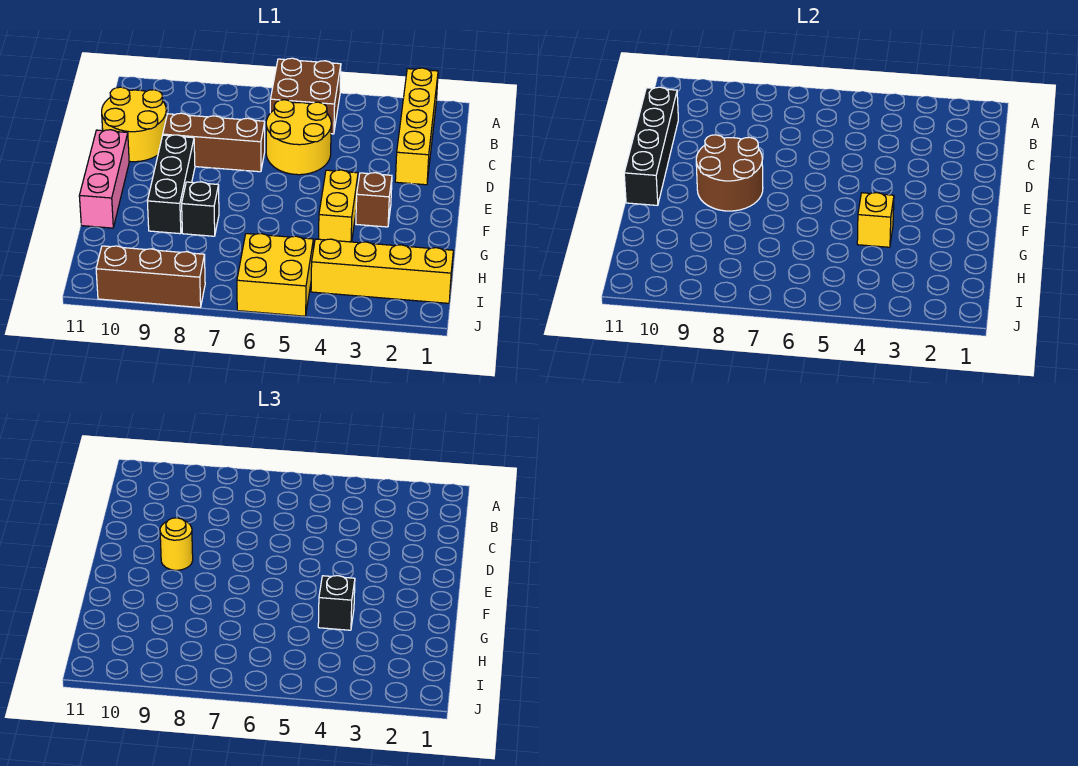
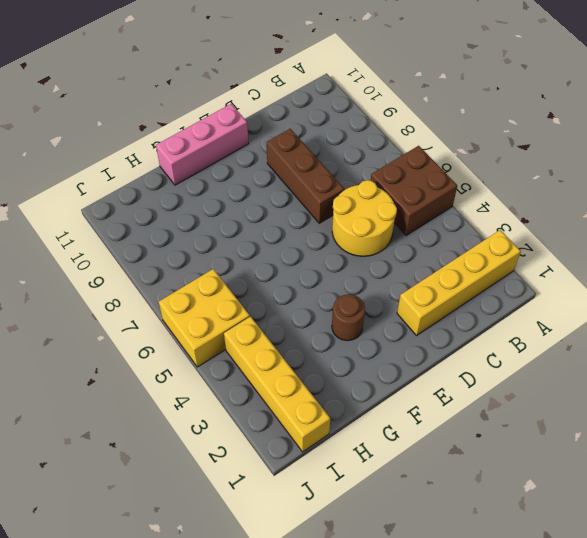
brown 1x1 round brick [332,294,365,341] -> brown 1x1 brick [356,173,392,227]
none -> yellow 2x2 round brick [102,87,167,162]
none -> black 1x3 brick [147,135,195,234]
none -> yellow 1x2 brick [319,170,358,242]

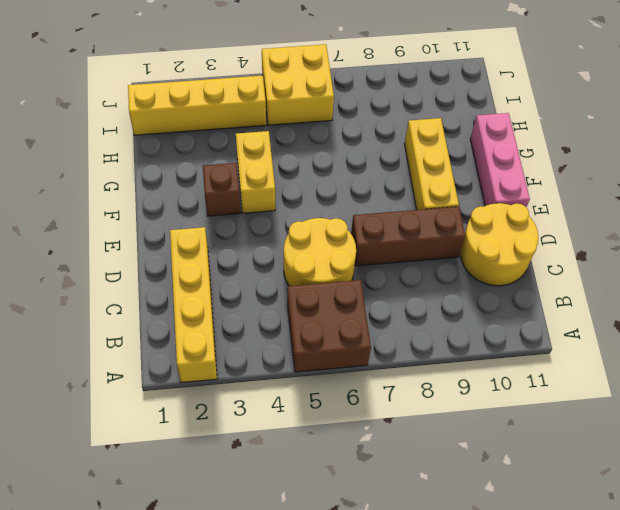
yellow 1x3 brick [405,118,459,210] -> black 1x3 brick [147,135,195,234]
none -> black 1x1 brick [182,182,219,236]
none -> brown 1x3 brick [96,246,205,307]
none -> black 1x4 brick [624,87,678,205]

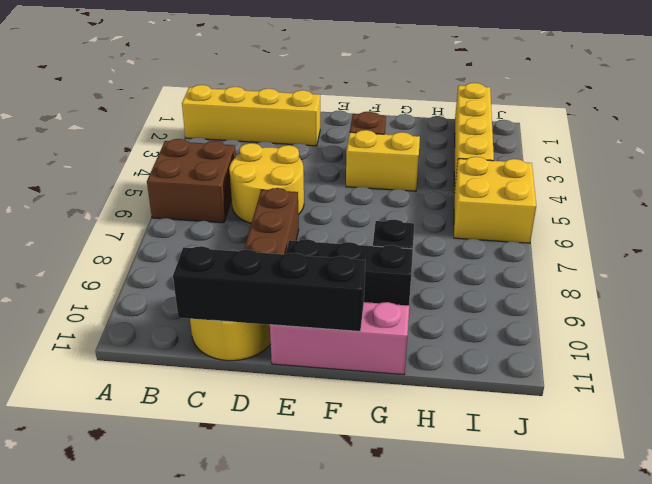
none -> brown 1x3 brick [96,246,205,307]
none -> brown 2x2 round brick [696,135,763,211]
none -> yellow 1x1 brick [857,193,894,247]

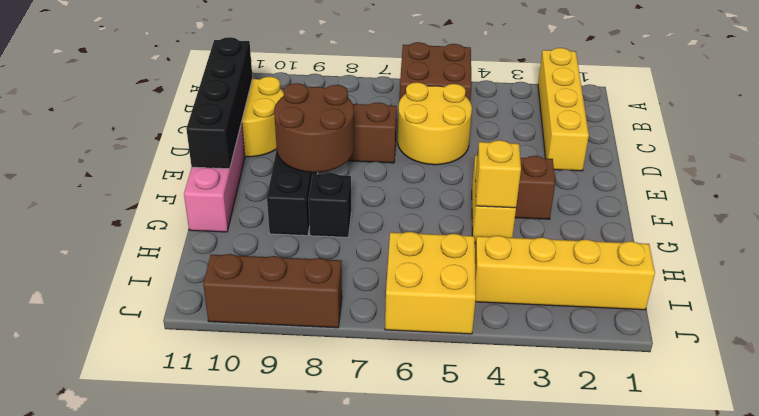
none -> yellow 1x1 round brick [160,518,193,570]
none -> black 1x1 brick [318,576,355,630]

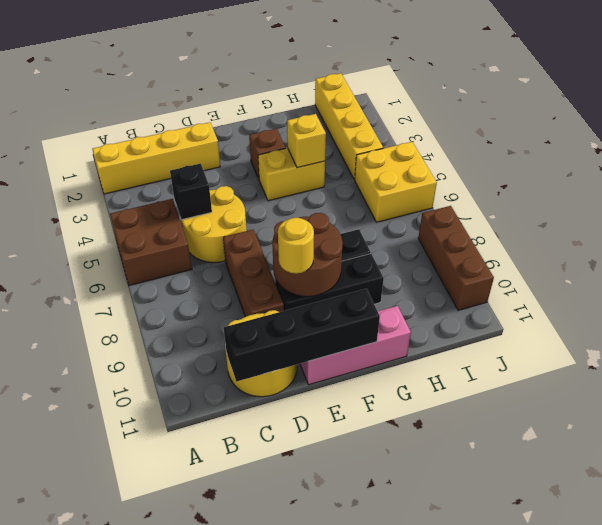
black 1x1 brick [170,163,212,220] -> black 1x1 brick moved to [318,576,355,630]

